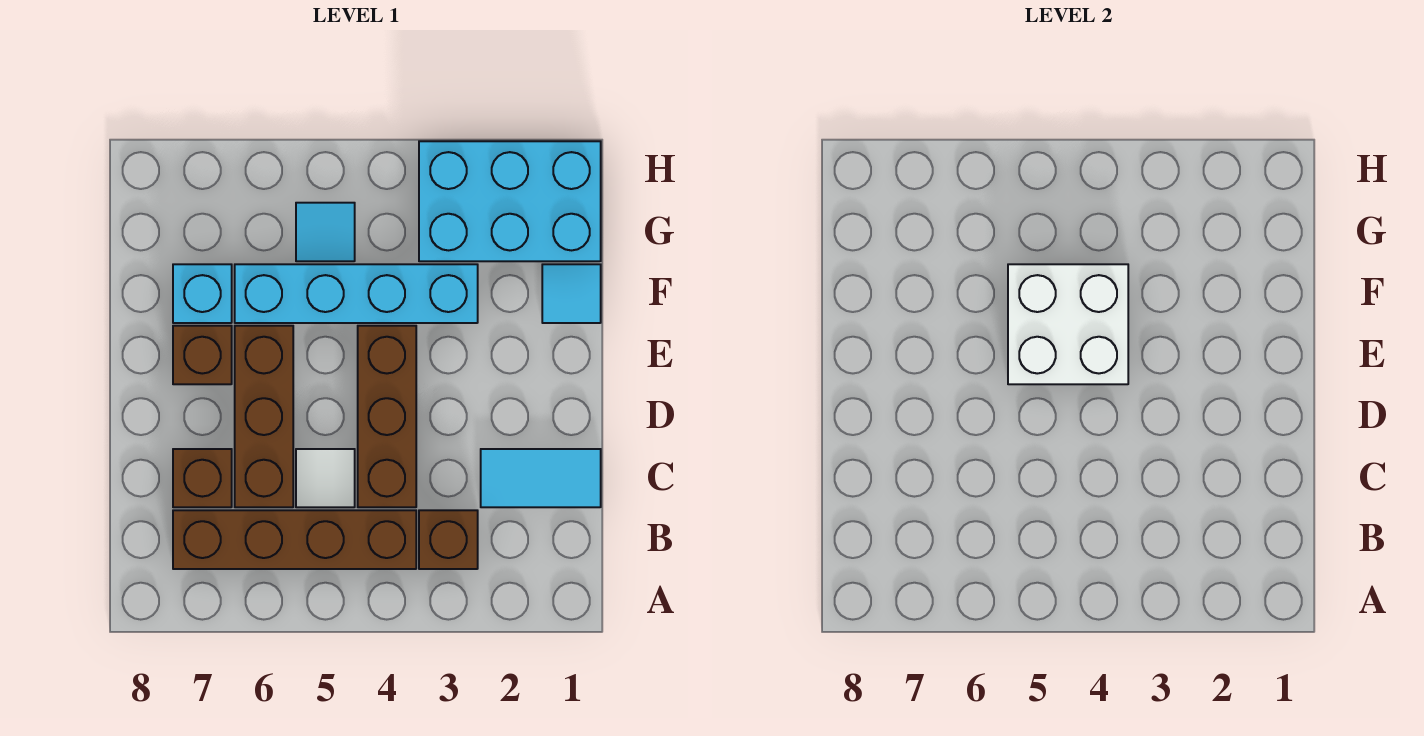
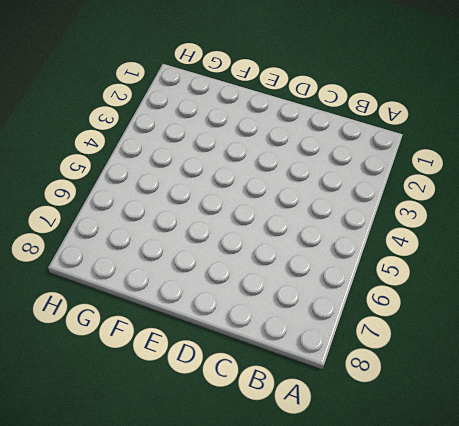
none -> brown 1x1 brick [419,510,478,569]
none -> brown 1x4 brick [173,510,416,569]
none -> cyan 1x2 tile [481,449,601,507]

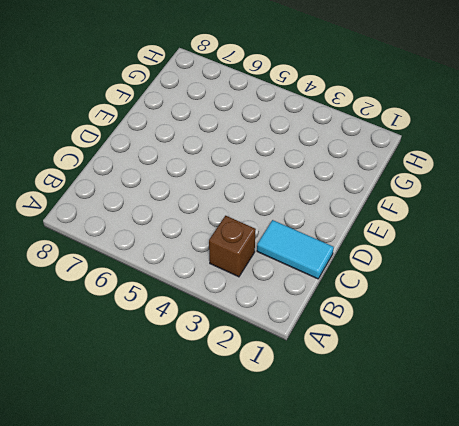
none -> brown 1x4 brick [173,510,416,569]
none -> brown 1x3 brick [358,326,416,507]
none -> white 1x1 tile [296,449,355,507]

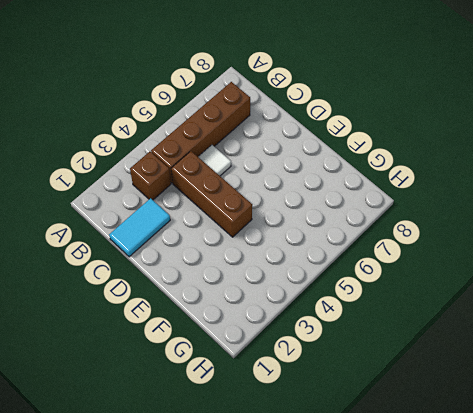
none -> brown 1x3 brick [235,326,293,507]
none -> brown 1x1 brick [173,449,232,507]
none -> brown 1x1 brick [173,326,232,384]

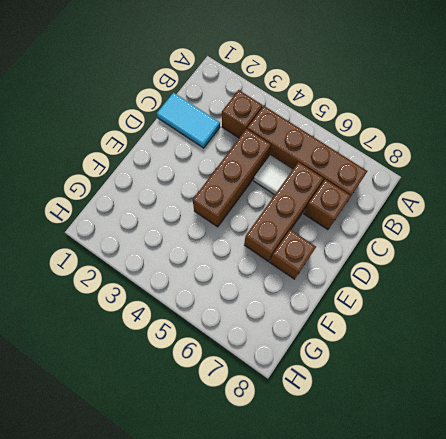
none -> cyan 1x1 tile [542,264,601,323]
none -> cyan 1x4 brick [235,264,478,323]
none -> cyan 1x1 brick [173,264,232,323]

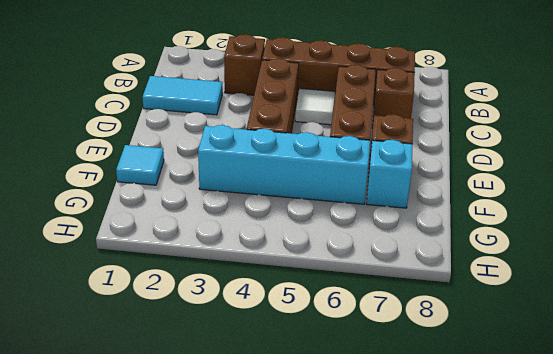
none -> cyan 2x3 brick [419,141,601,261]
none -> cyan 1x1 tile [296,203,355,261]
none -> white 2x2 brick [1008,264,1128,384]

